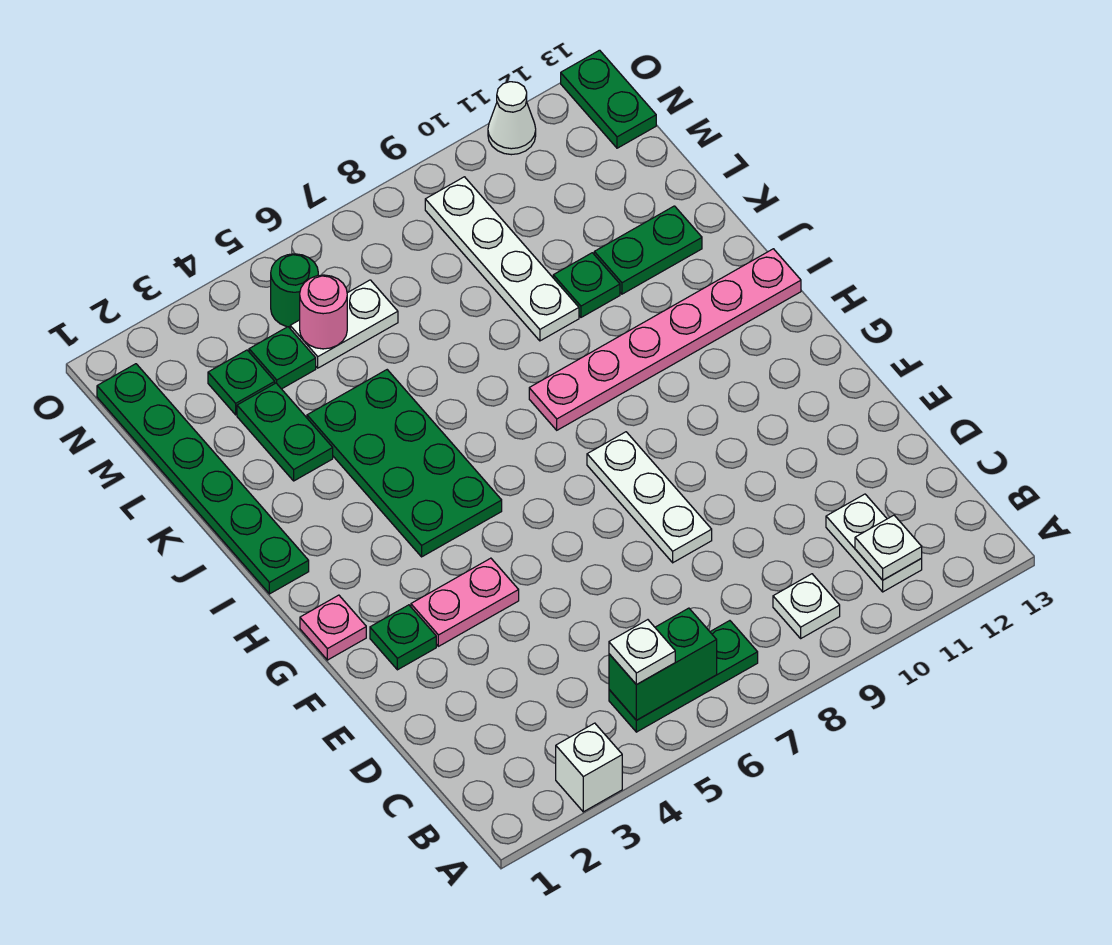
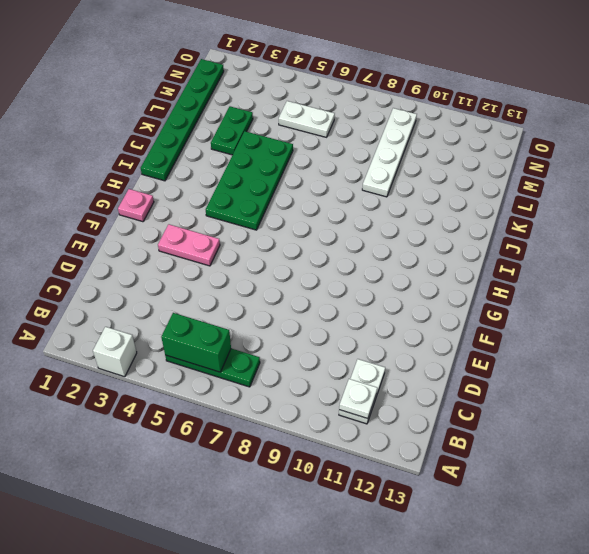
none -> white 1x1 plate [773,574,840,638]
none -> white 1x3 plate [587,432,712,563]
none -> green 1x1 plate [370,605,436,670]

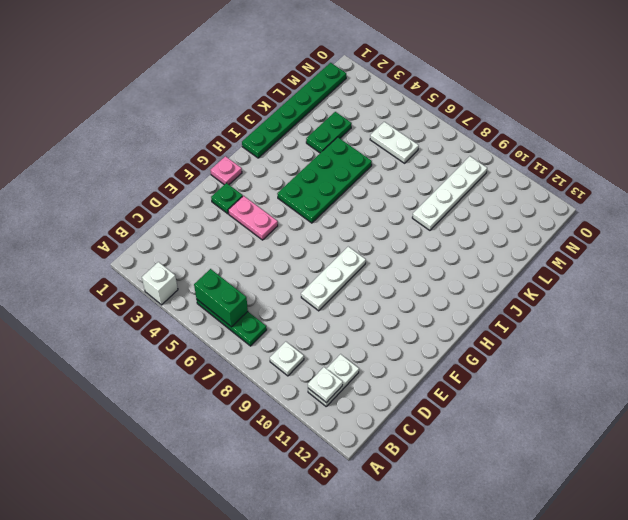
none -> pink 1x6 plate [529,249,801,430]
none -> green 1x1 plate [553,253,620,317]
none -> green 1x2 plate [594,206,702,294]

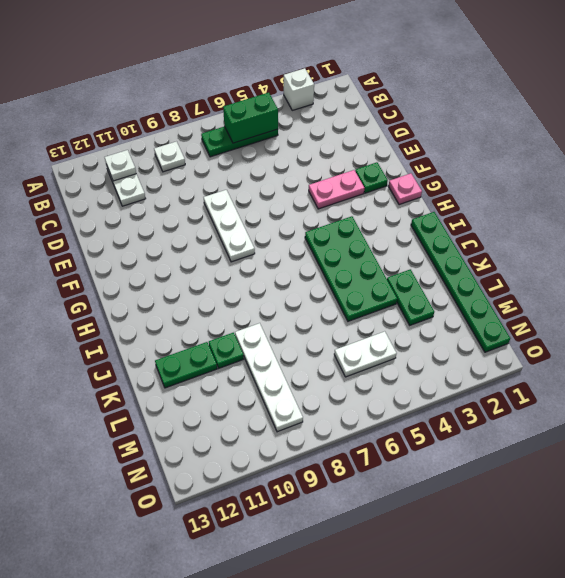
none -> pink 1x6 plate [529,249,801,430]
none -> green 1x1 plate [208,350,275,415]
none -> green 1x1 plate [249,327,316,389]

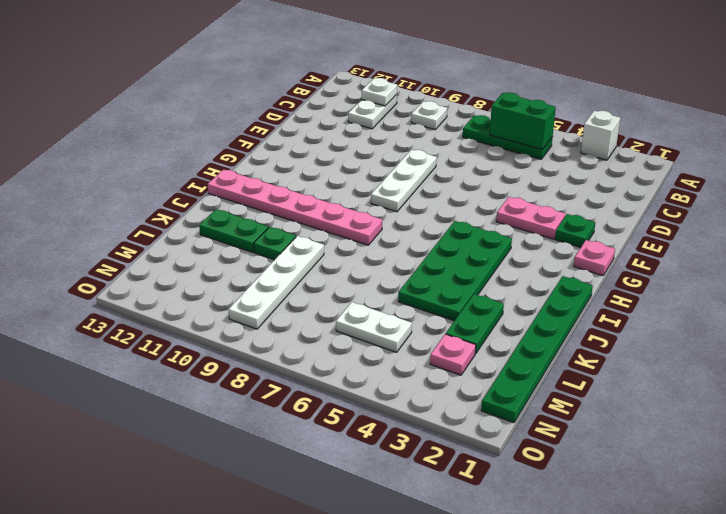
pink 1x1 plate [430,334,476,375] -> green 1x1 plate [208,350,275,415]
none -> green 1x1 plate [249,327,316,389]
none -> green 1x1 round brick [271,254,318,327]
none -> green 1x2 plate [561,50,656,148]

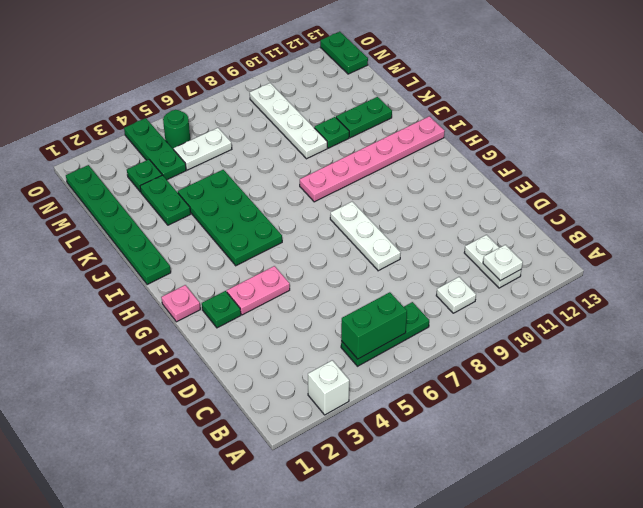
green 1x3 plate [124,118,186,180] -> green 1x1 plate [249,327,316,389]
none -> white 1x1 cone [488,82,536,155]
none -> pink 1x1 round brick [300,275,347,349]
none -> white 1x1 plate [609,620,675,685]

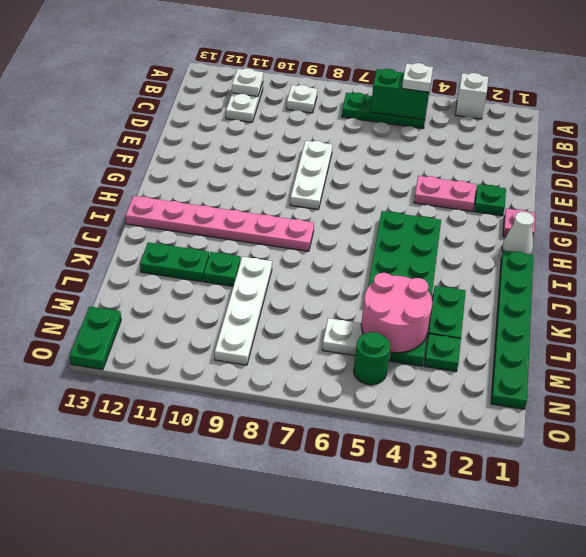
white 1x1 cone [502,212,534,254] -> white 1x1 cone moved to [488,82,536,155]
pink 2x2 round brick [361,273,432,353] -> pink 1x1 round brick [300,275,347,349]

